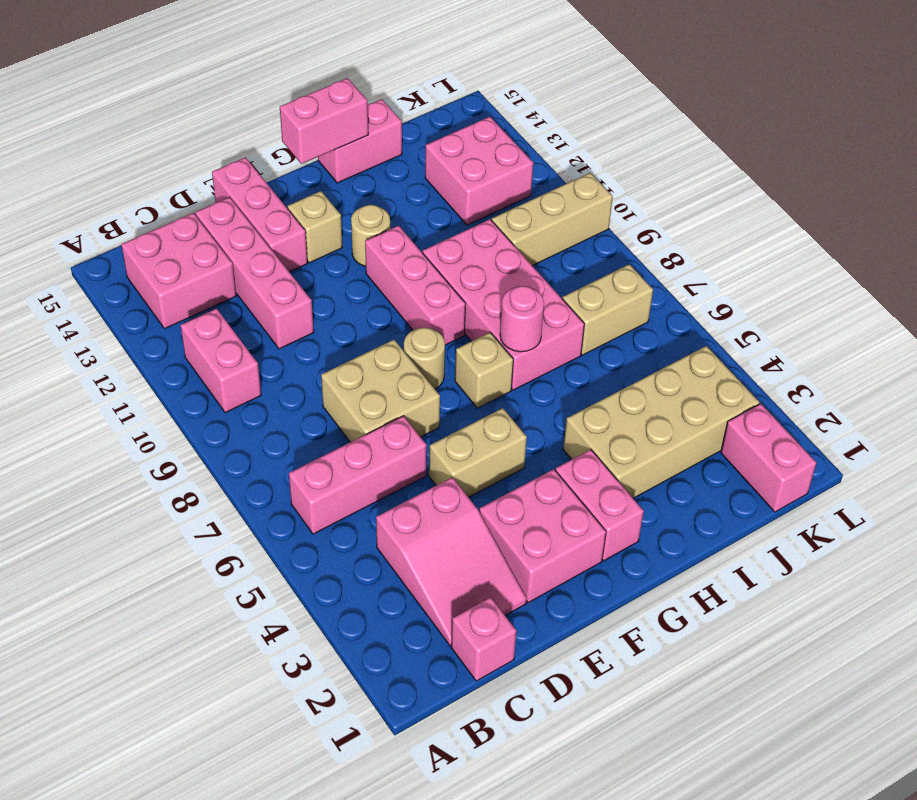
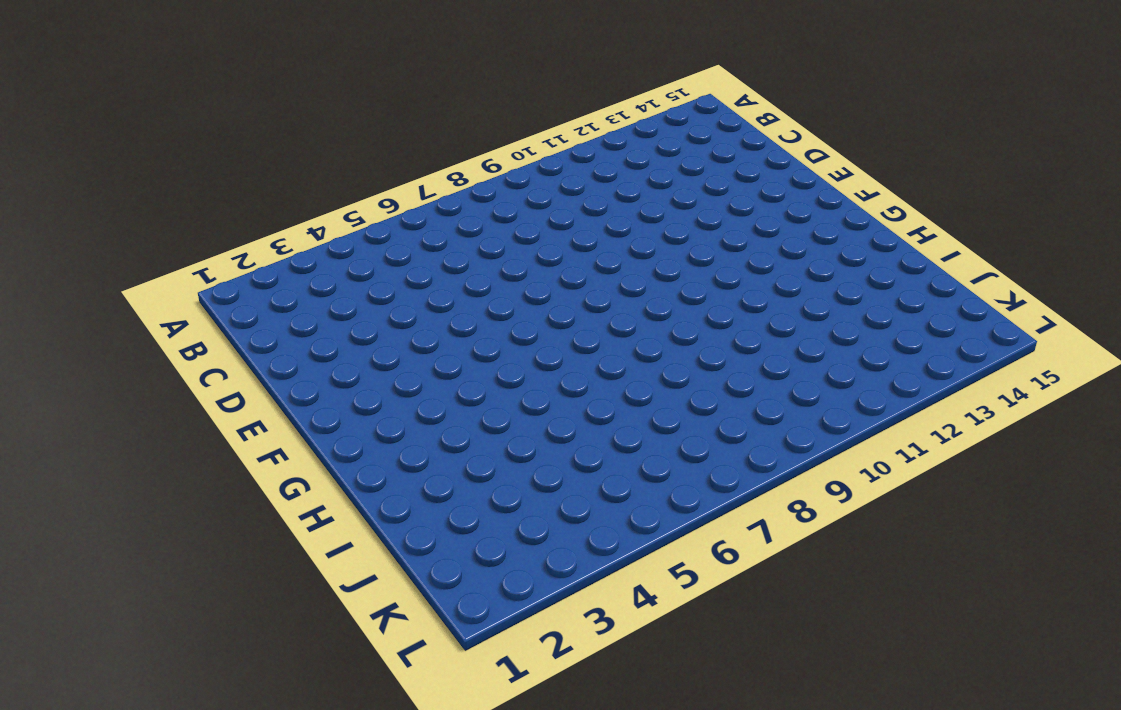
none -> pink 1x3 brick [289,416,427,534]
none -> pink 1x2 brick [180,308,261,413]
none -> pink 2x2 brick [121,213,236,329]

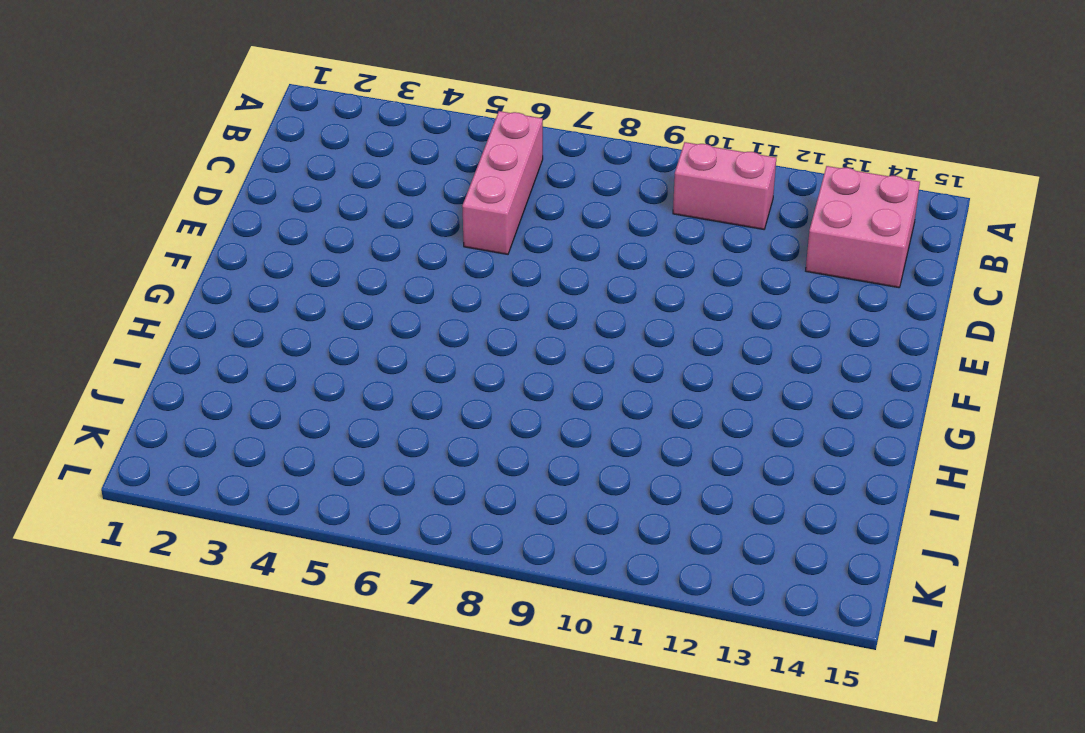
none -> pink 1x1 brick [451,597,516,681]
none -> pink 2x3 slope [376,477,527,646]
none -> tan 2x2 brick [321,340,440,442]

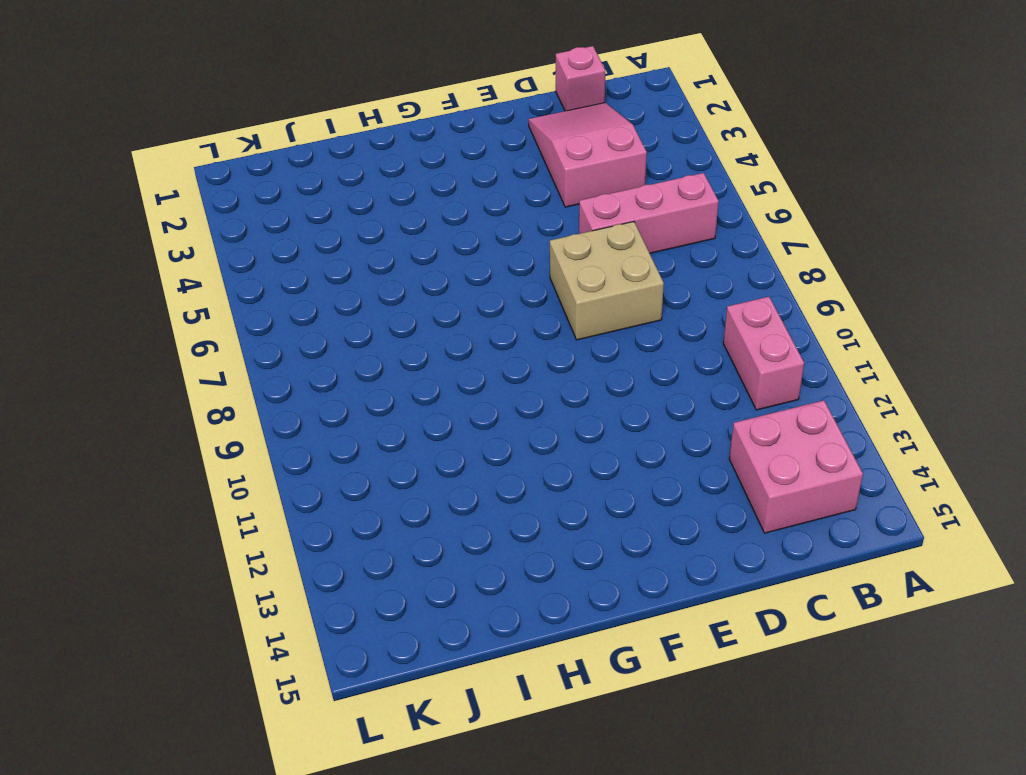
none -> pink 1x4 brick [195,197,314,349]
none -> pink 2x2 brick [479,469,606,603]
none -> tan 1x2 brick [429,408,527,497]

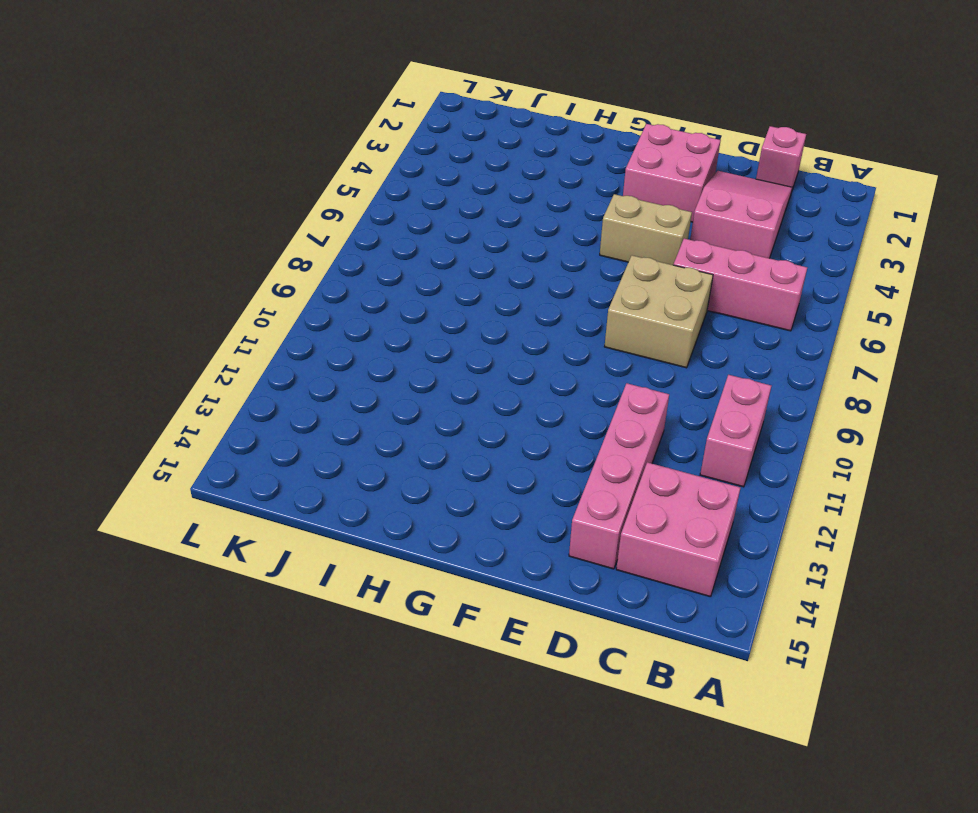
none -> pink 1x3 brick [212,157,307,272]
none -> tan 1x1 round brick [404,328,445,389]
none -> tan 1x1 brick [287,191,342,263]

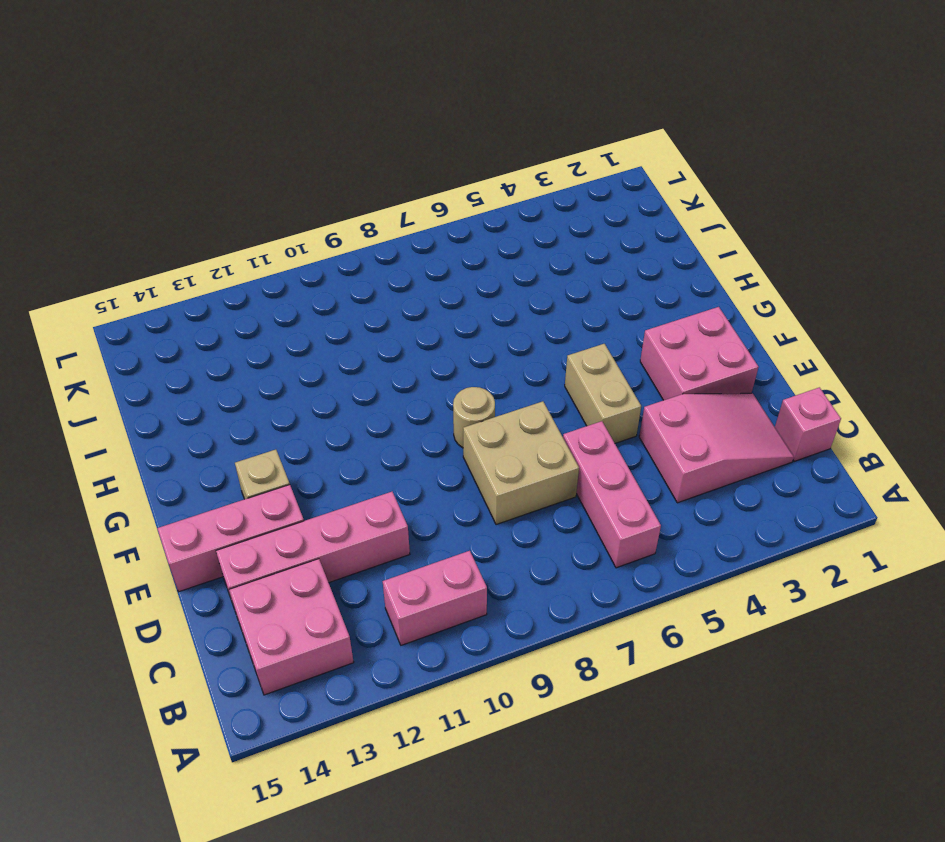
none -> pink 1x2 brick [555,450,644,561]
none -> tan 1x1 brick [455,332,513,408]
none -> pink 1x3 brick [365,226,466,345]

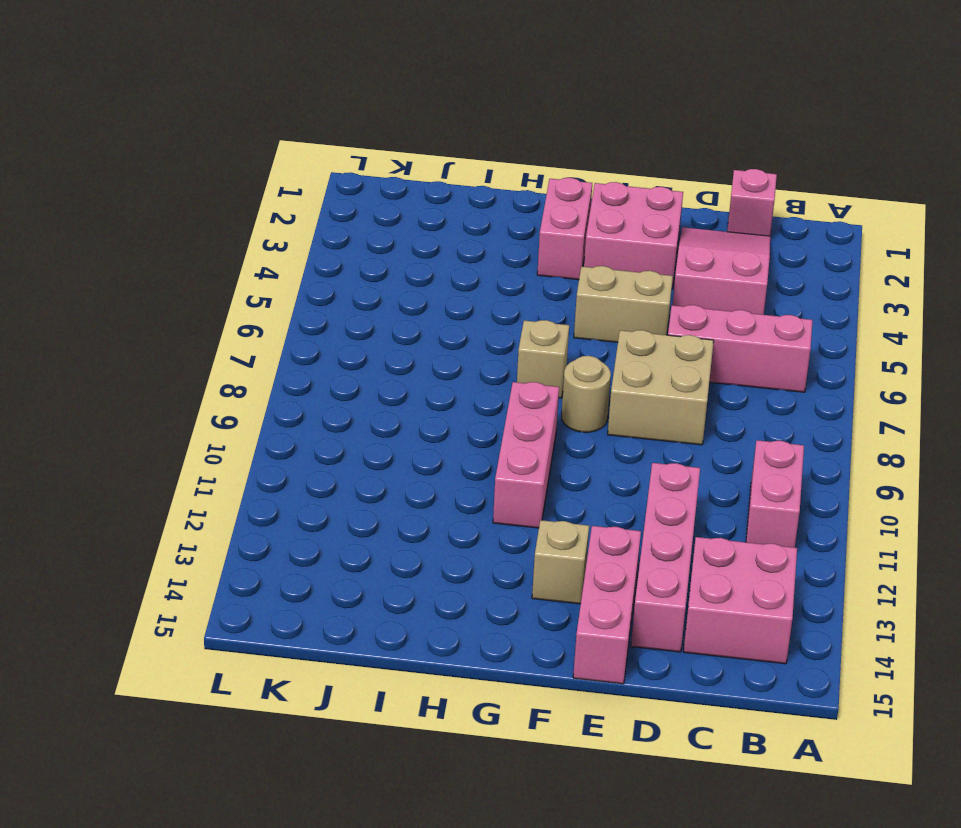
none -> tan 1x1 round brick [351,205,390,266]
none -> tan 2x4 brick [563,346,759,498]
none -> pink 2x4 brick [423,219,584,390]

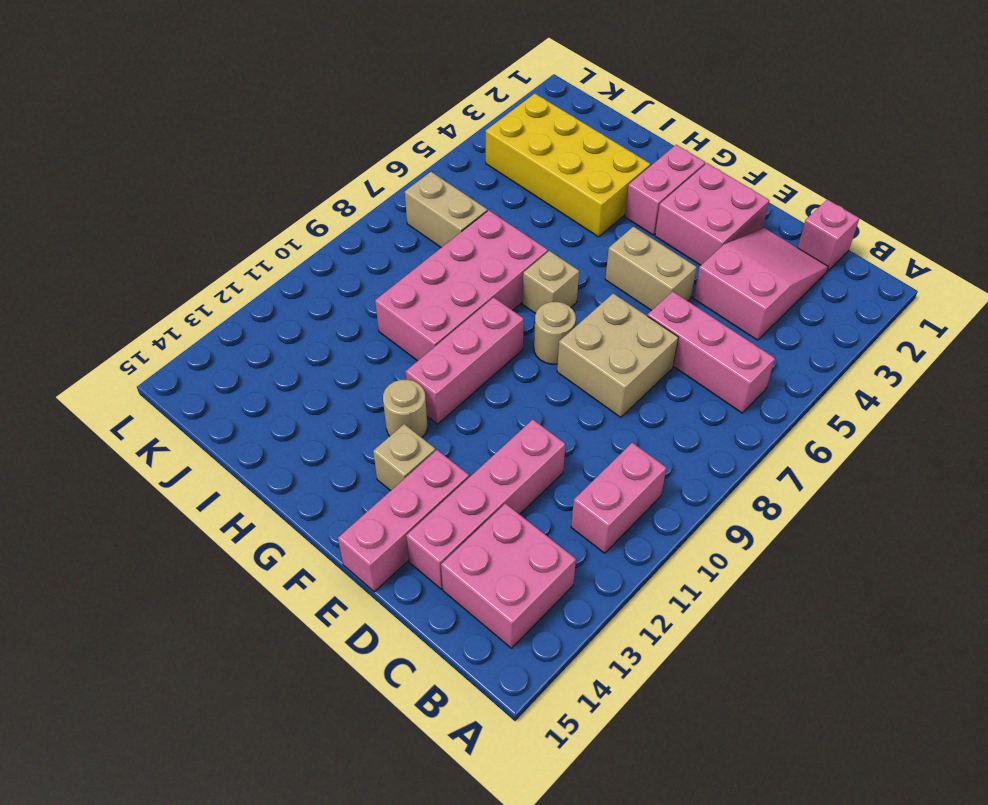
yellow 2x4 brick [486,94,650,237] -> tan 2x4 brick [563,346,759,498]
none -> pink 1x2 brick [318,99,402,183]
none -> tan 1x3 brick [492,173,613,266]
none -> pink 2x2 brick [425,117,533,225]

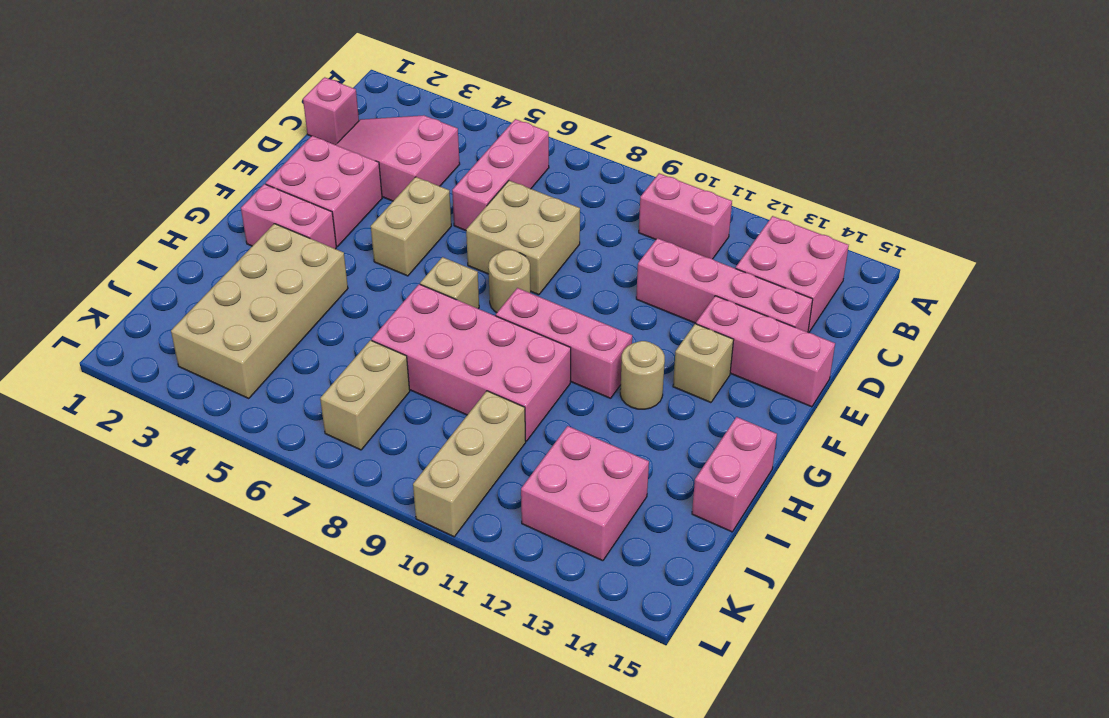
none -> pink 1x2 brick [721,404,816,512]
none -> pink 1x2 brick [280,78,368,164]
none -> pink 1x1 round brick [500,286,544,352]

